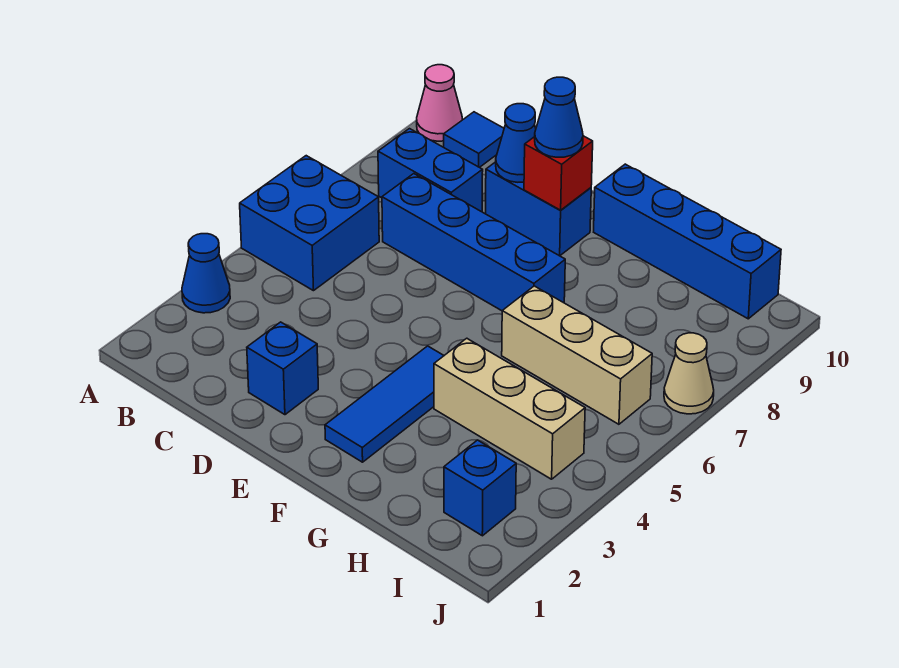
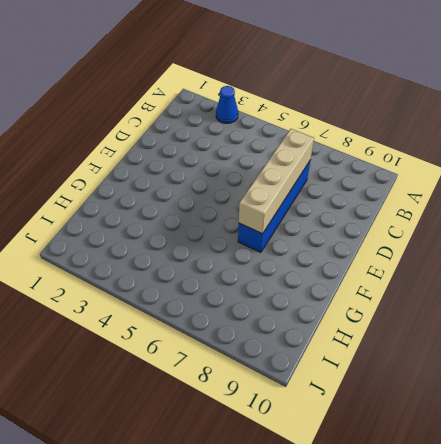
tan 1x4 brick [239,129,314,234] -> none
none -> blue 2x2 brick [240,156,379,291]
none -> pink 1x1 cone [417,65,462,141]
none -> blue 1x2 brick [378,129,483,212]

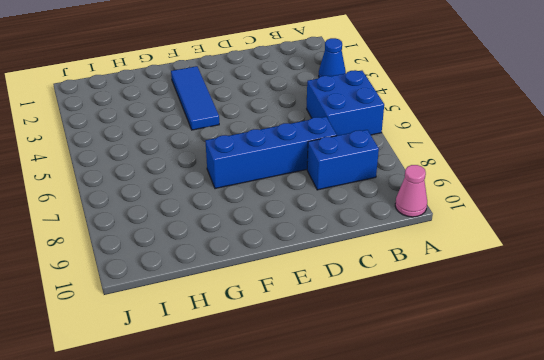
none -> blue 1x1 tile [444,112,504,167]
none -> blue 1x1 brick [247,322,318,415]
none -> blue 1x2 brick [486,162,591,256]

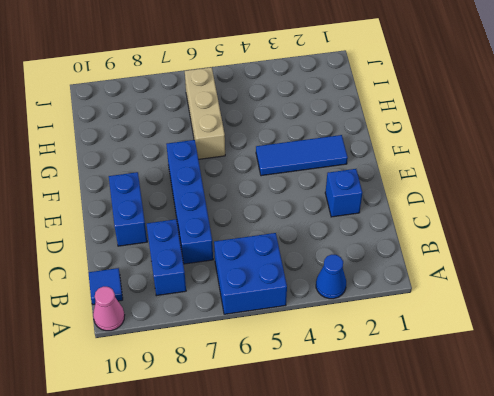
none -> blue 1x4 brick [594,164,781,319]
none -> tan 1x3 brick [434,338,585,479]
none -> blue 1x1 brick [444,440,516,536]

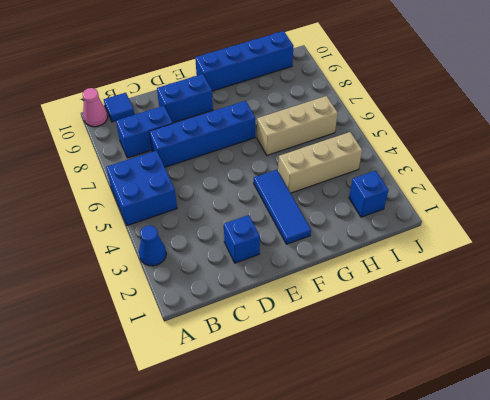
none -> tan 1x1 cone [664,333,714,414]
none -> blue 1x1 cone [496,104,536,182]
none -> red 1x1 brick [524,136,593,210]

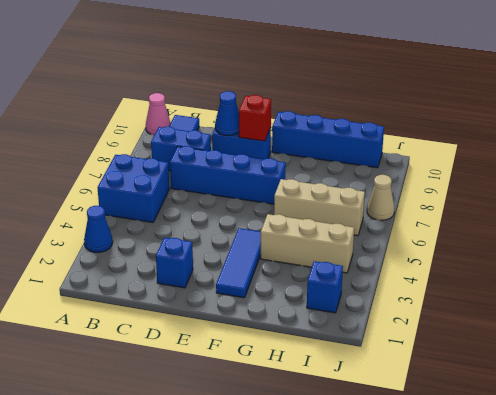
none -> blue 1x1 cone [535,77,583,157]

